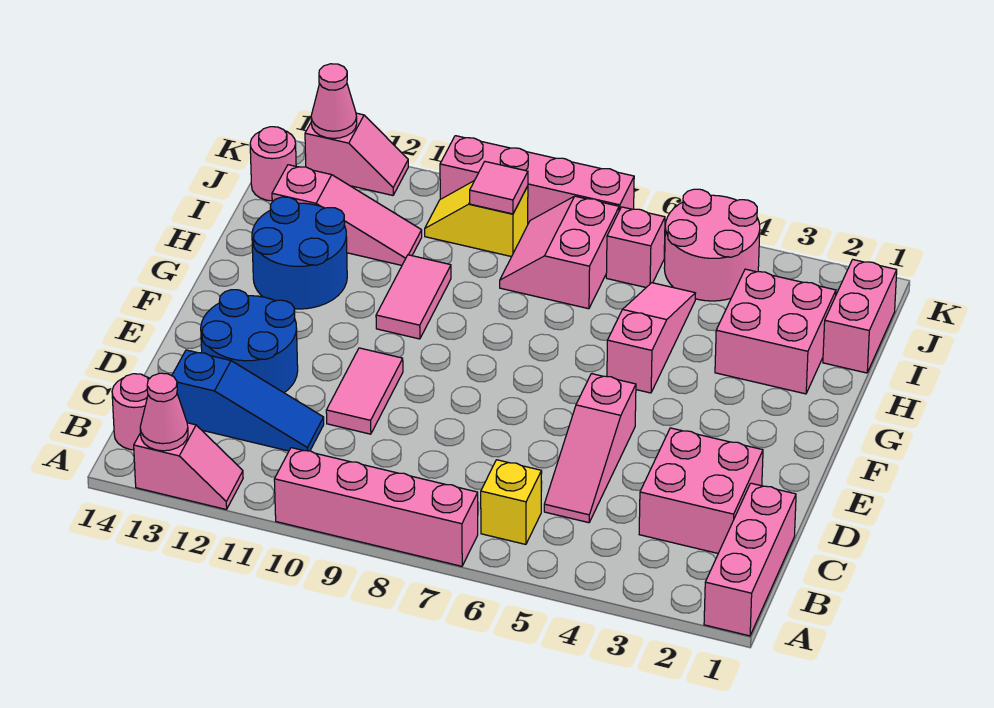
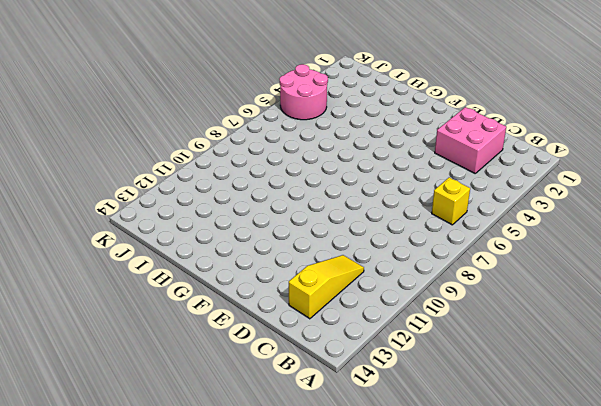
yellow 1x3 slope [289,255,364,319] -> blue 1x3 slope [172,350,324,451]
none -> pink 1x3 brick [704,483,796,636]
none -> pink 1x4 brick [274,448,478,566]
none -> pink 1x2 slope [134,423,243,510]

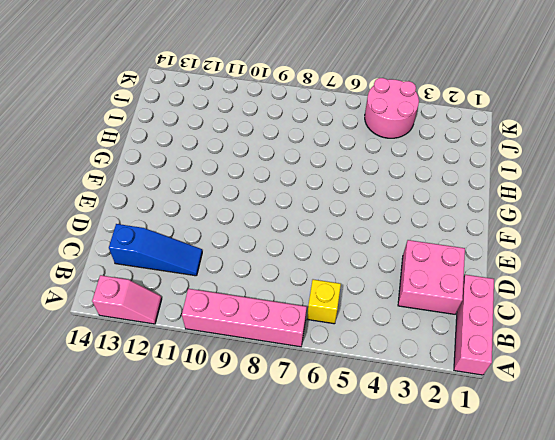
none -> pink 1x1 round brick [112,374,150,450]
none -> pink 1x3 slope [544,374,636,523]
none -> pink 1x2 tile [326,348,403,434]

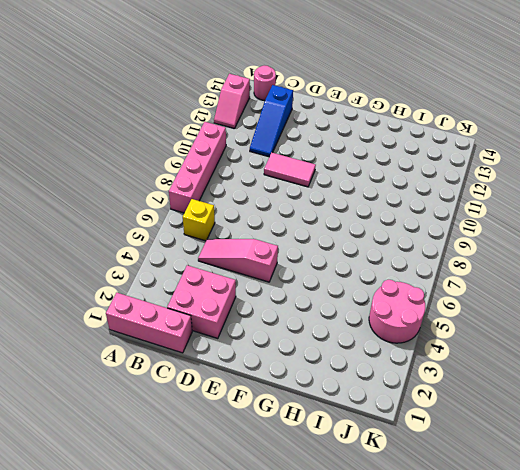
none -> blue 2x2 round brick [201,290,298,393]
none -> pink 1x3 slope [607,283,695,393]
none -> pink 1x2 tile [376,255,451,339]

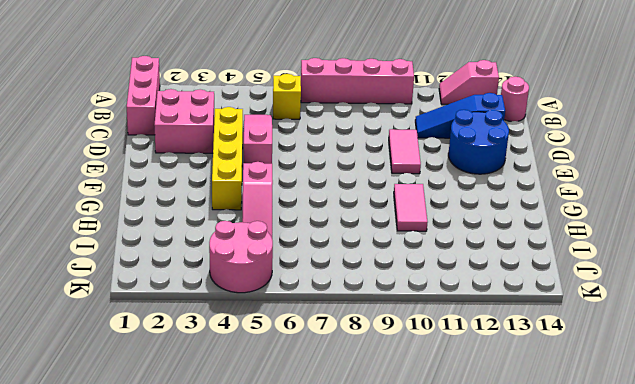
yellow 1x4 brick [212,107,243,210] -> none
none -> blue 2x2 round brick [252,197,347,309]
none -> pink 2x2 brick [715,269,836,394]
none -> pink 1x2 brick [823,260,897,373]

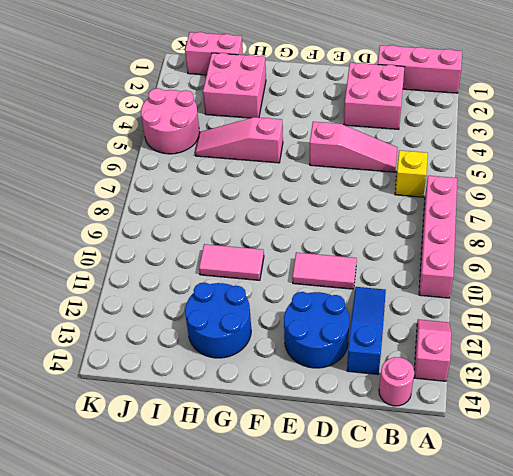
none -> pink 2x2 slope [500,196,619,309]
none -> pink 1x3 slope [272,165,422,265]
none -> pink 1x1 brick [606,207,665,287]

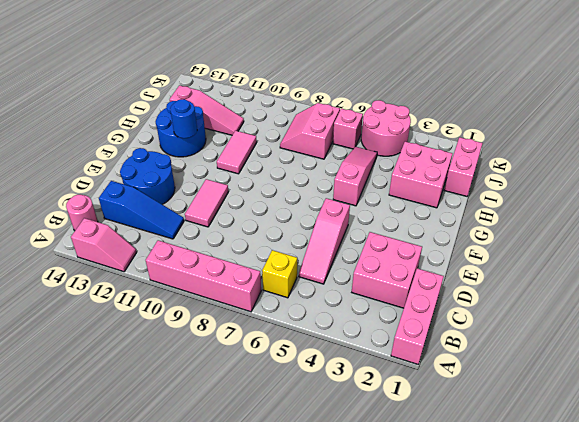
blue 1x1 round brick [170,99,197,138] -> none
none -> yellow 1x2 slope [425,181,528,257]
none -> pink 1x1 round brick [250,127,296,201]
none -> pink 1x4 brick [440,136,634,223]

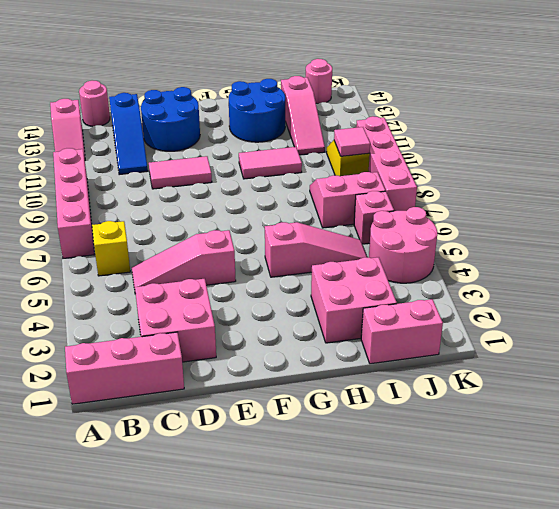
none -> pink 1x2 slope [305,113,408,195]
none -> pink 1x1 cone [140,373,188,451]
none -> pink 1x1 cone [311,64,357,138]

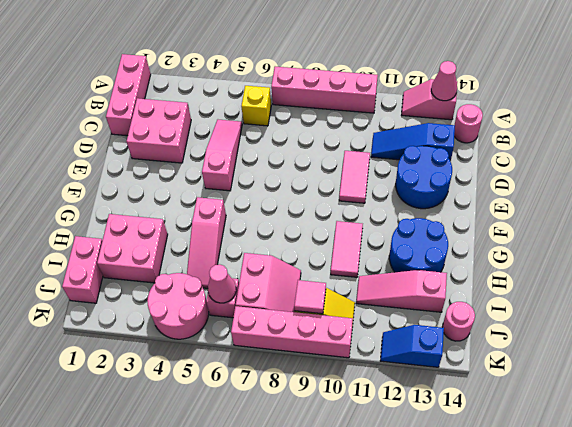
pink 1x1 cone [208,264,236,303] -> pink 1x1 cone moved to [311,64,357,138]
blue 1x2 slope [380,325,444,367] -> pink 1x2 slope [305,113,408,195]

